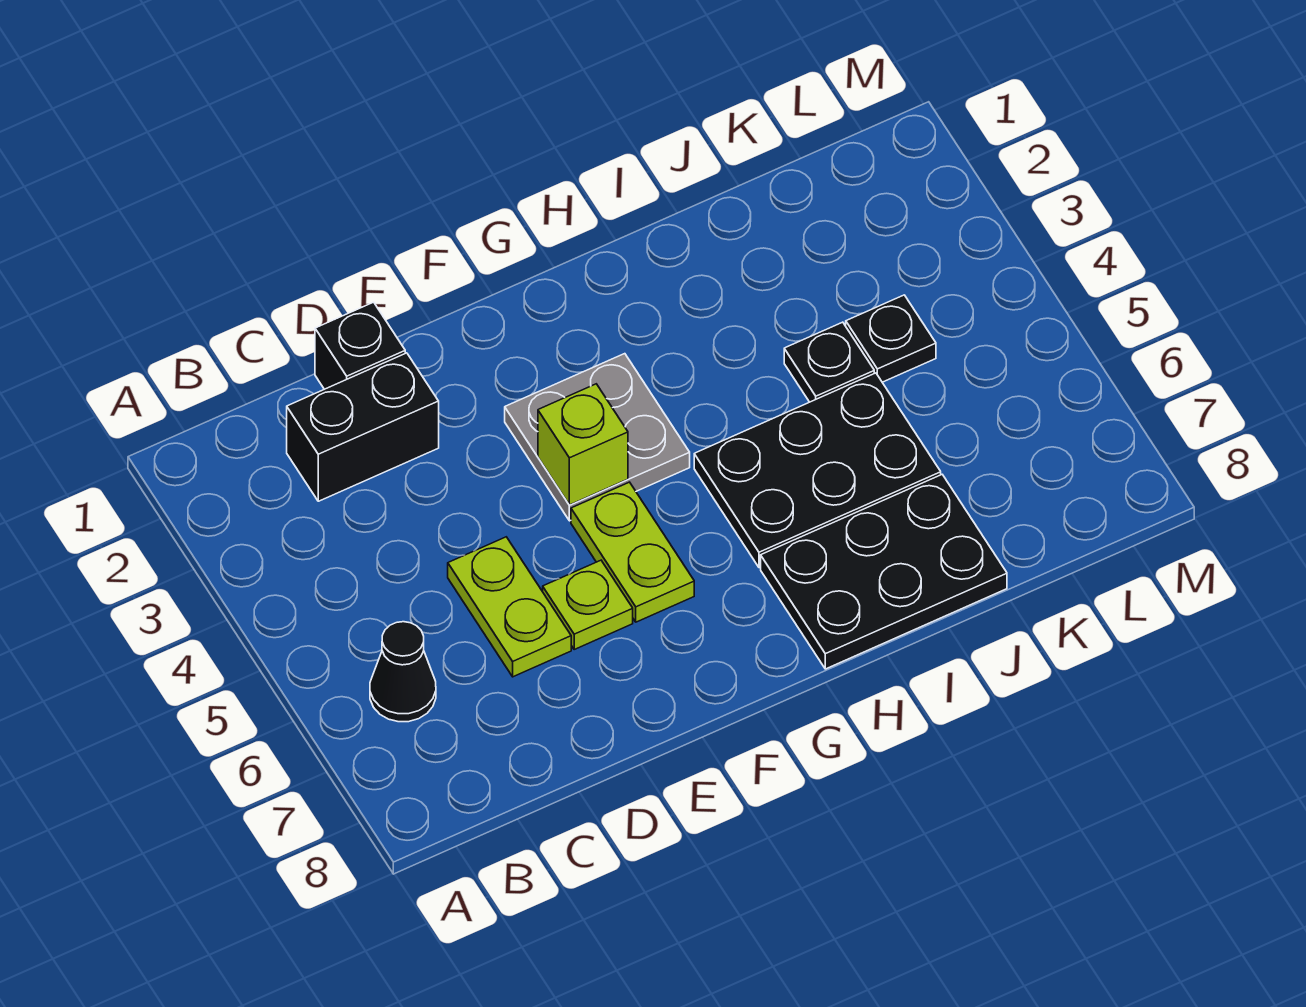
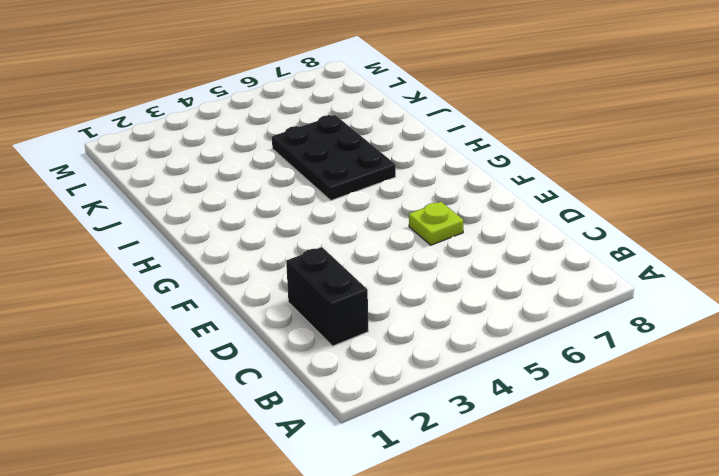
none -> black 1x1 cone [370,622,436,722]
none -> black 1x1 brick [315,302,405,389]
none -> lime 1x2 plate [448,537,571,677]

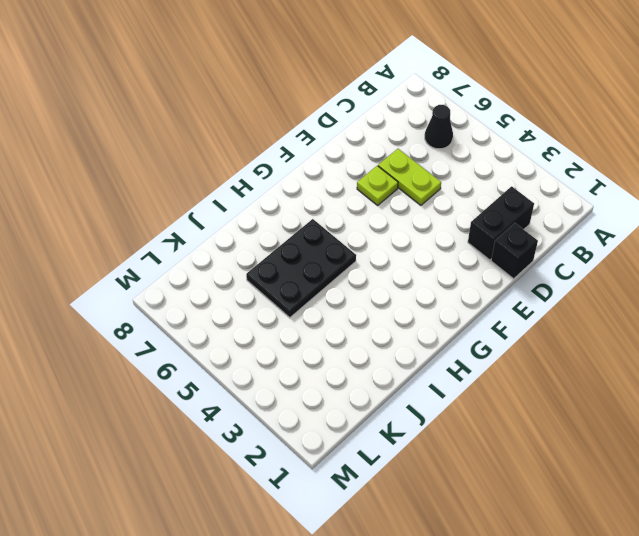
none -> grey 2x2 plate [505,354,690,521]
none -> lime 1x2 plate [571,482,694,622]
none -> black 2x3 plate [761,475,1007,669]

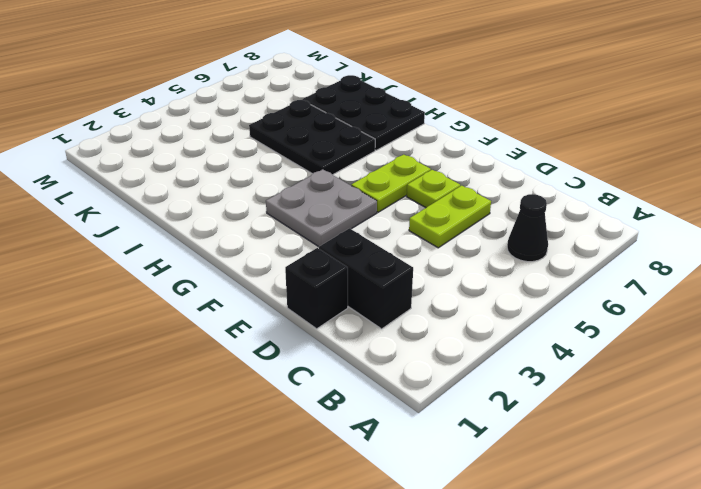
none -> black 1x1 plate [784,322,874,402]
none -> black 1x1 plate [846,295,936,382]
none -> lime 1x1 brick [538,384,628,505]

